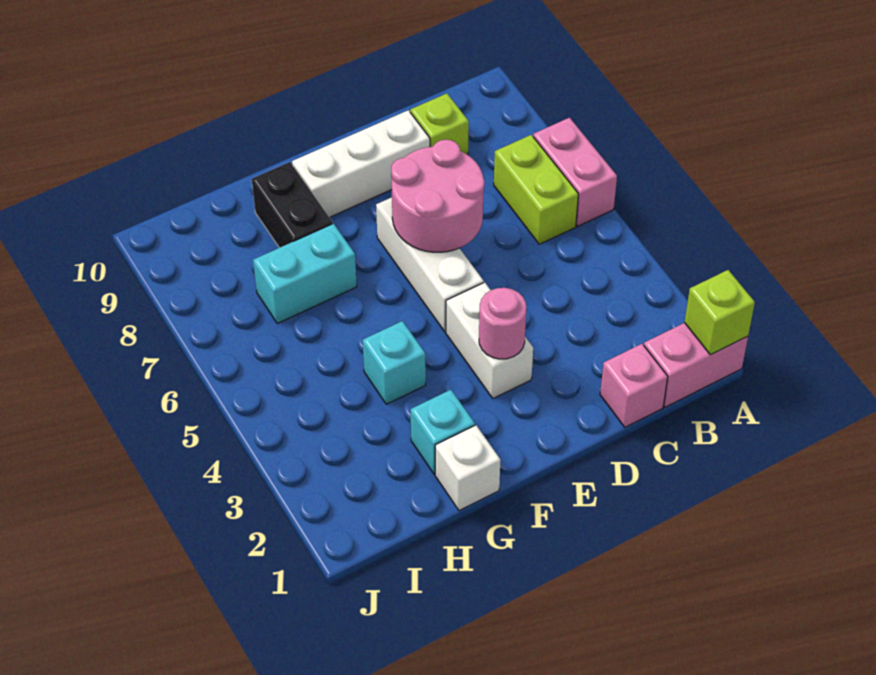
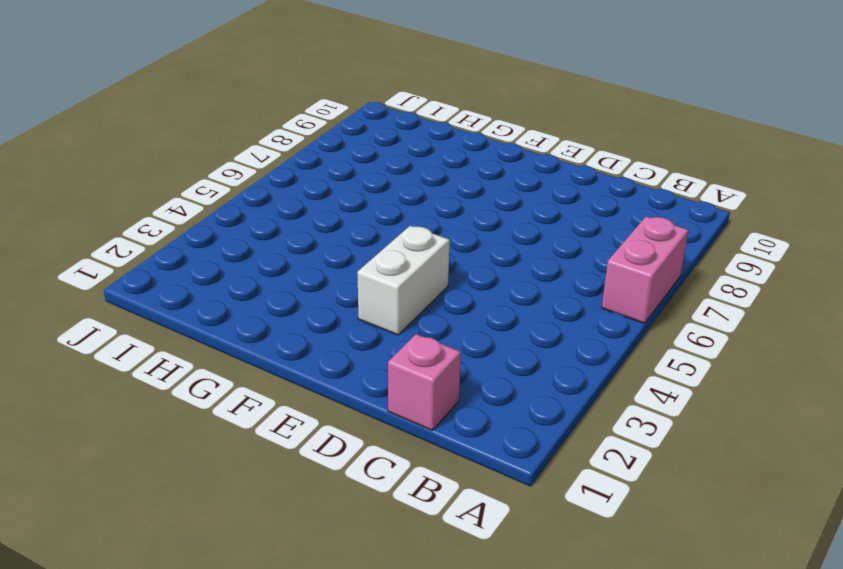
none -> pink 1x2 brick [644,323,748,407]
none -> lime 1x2 brick [494,135,578,244]
none -> lime 1x1 brick [410,94,469,155]

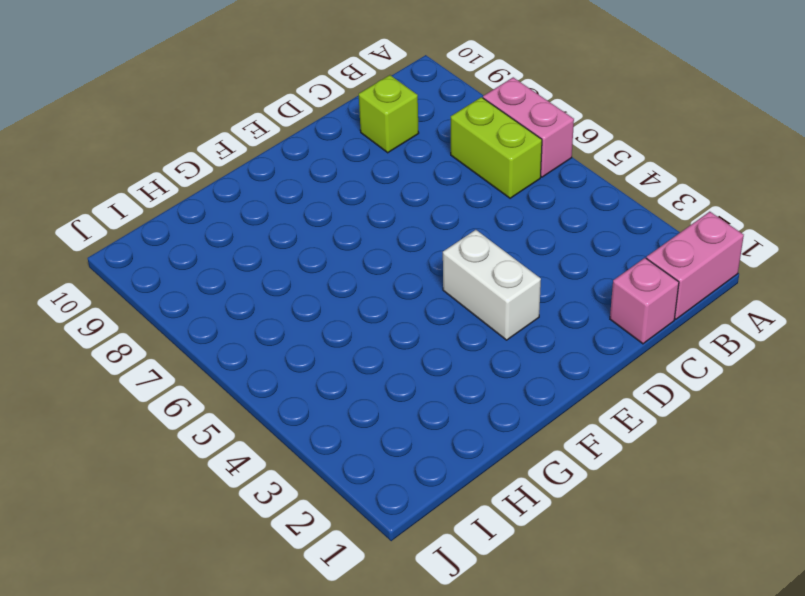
none -> white 1x3 brick [292,110,430,217]
none -> white 1x3 brick [376,197,484,332]
none -> white 1x1 brick [435,425,500,511]

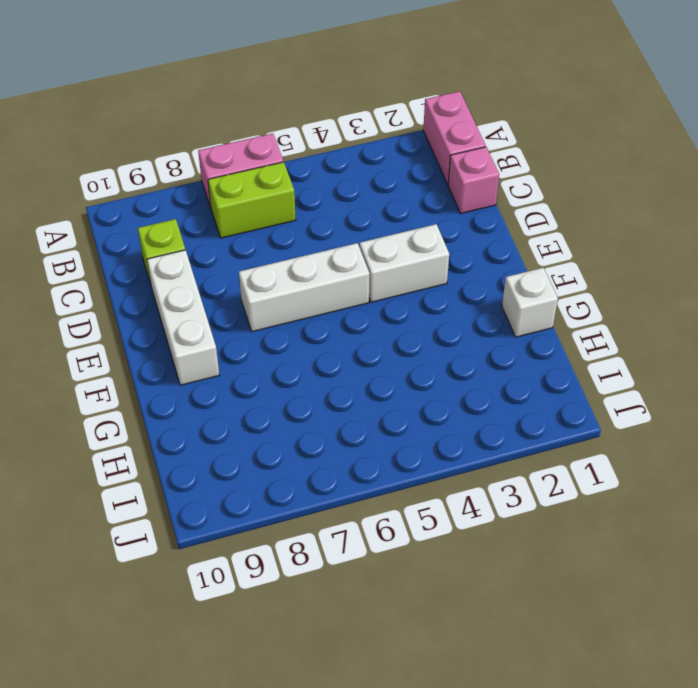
none -> cyan 1x1 brick [411,390,475,474]
none -> cyan 1x1 brick [363,321,426,404]
none -> cyan 1x2 brick [253,224,357,323]

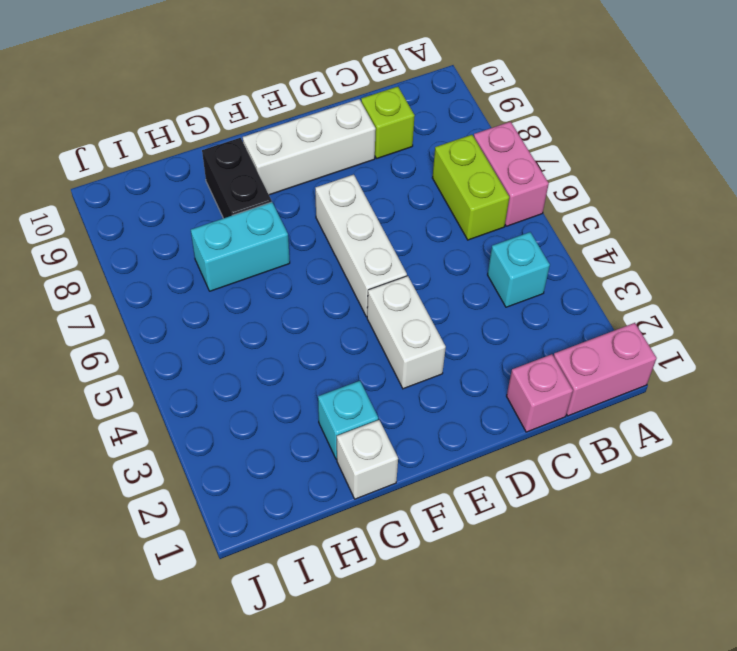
cyan 1x1 brick [488,232,550,307] -> cyan 1x1 brick moved to [363,321,426,404]
none -> lime 1x1 brick [684,270,755,355]
none -> pink 2x2 round brick [391,140,484,252]
none -> pink 1x1 round brick [479,288,526,359]

